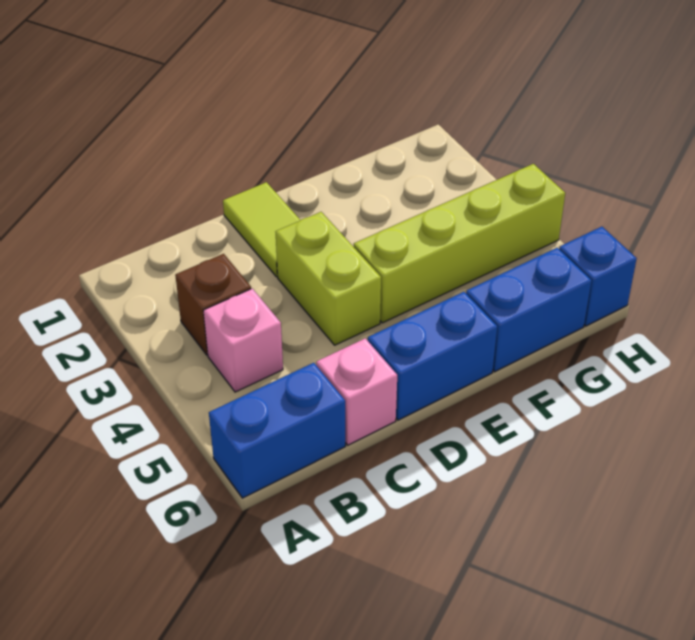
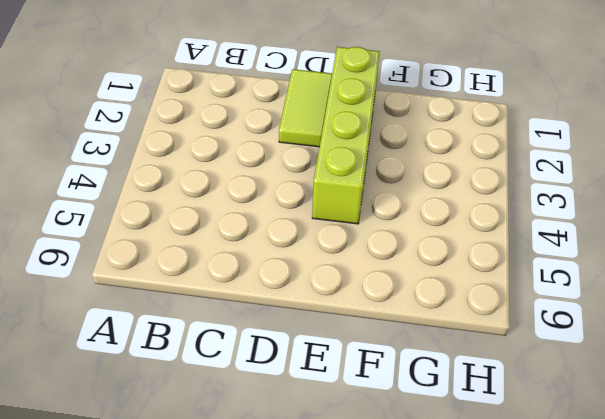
lime 1x4 brick [312,47,380,224] -> lime 1x4 brick turned to [354,164,565,323]
none -> blue 1x2 brick [209,363,345,498]
none -> brown 1x1 brick [175,254,251,355]

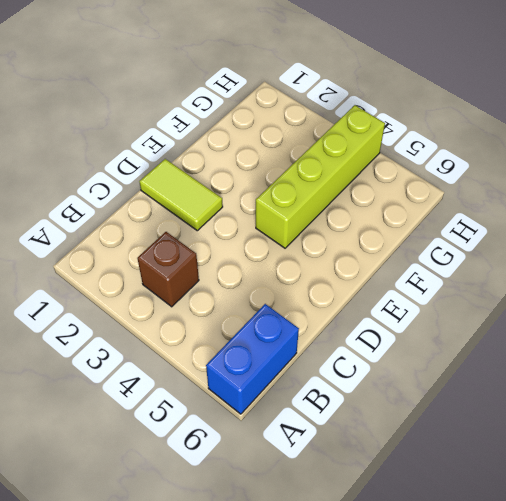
none -> pink 1x1 brick [203,288,283,392]
none -> pink 1x1 brick [316,338,397,445]

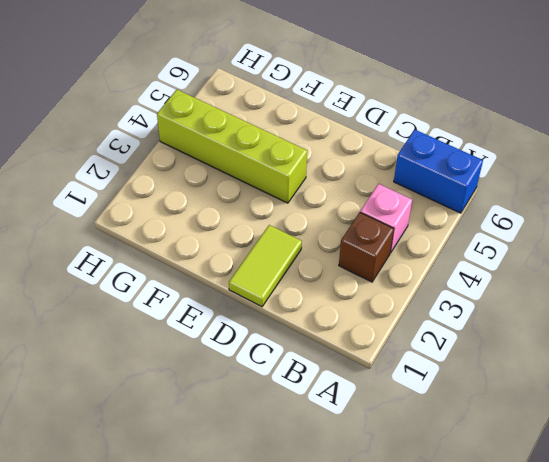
none -> pink 1x1 brick [316,338,397,445]
none -> lime 1x2 brick [276,212,381,345]

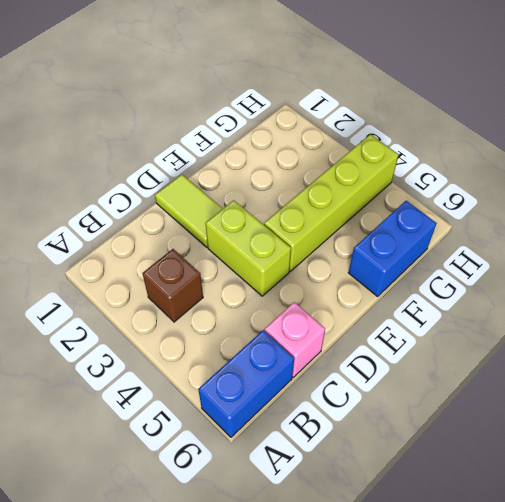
none -> pink 1x1 brick [203,288,283,392]
none -> blue 1x2 brick [368,292,497,420]

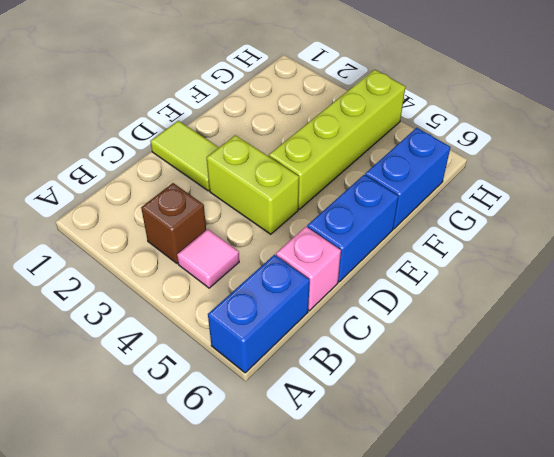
pink 1x1 tile [177,229,239,288] -> pink 1x1 brick [203,288,283,392]
none -> blue 1x1 brick [559,227,637,326]

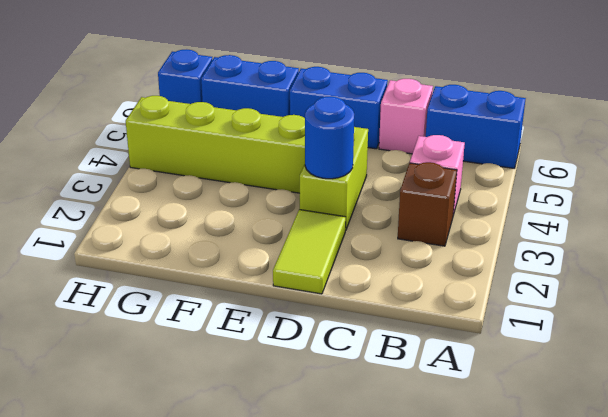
blue 1x1 round brick [305,97,354,179] -> none

